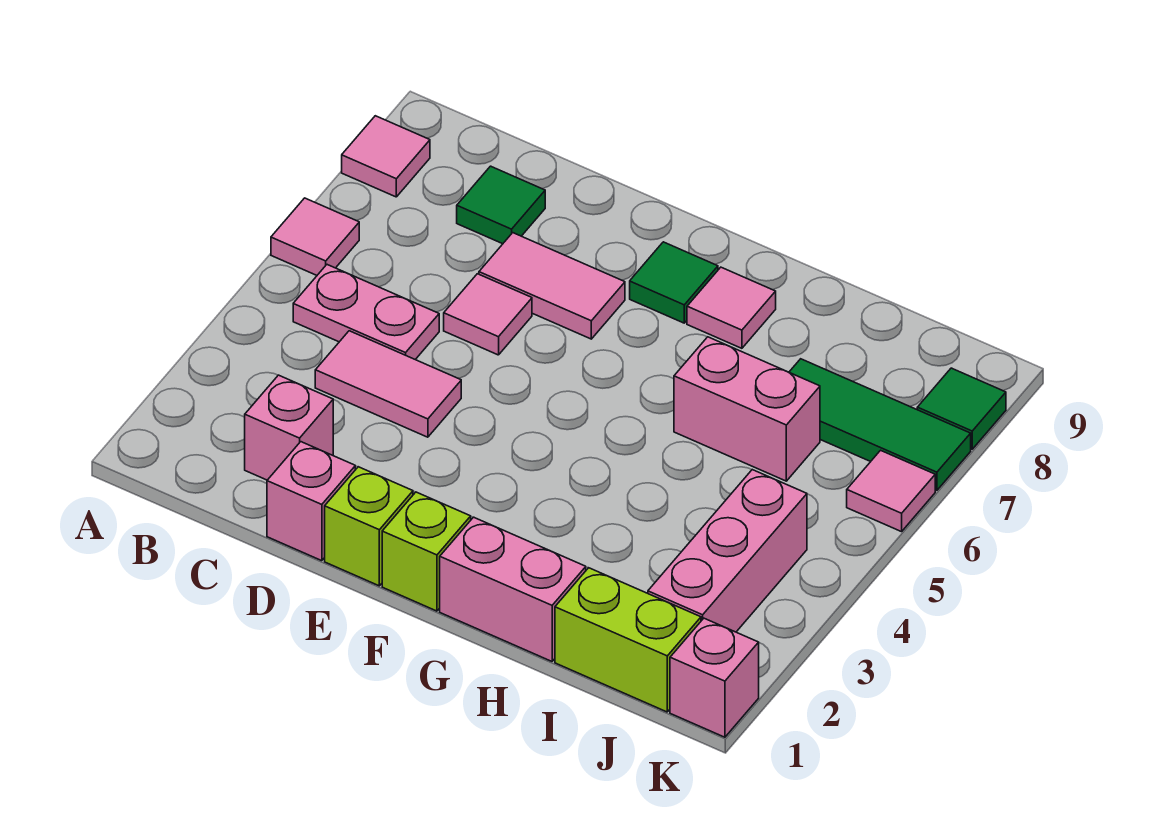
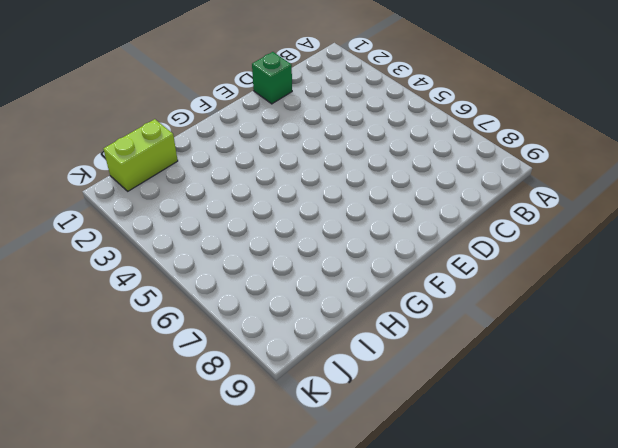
green 1x1 brick [252,52,292,104] -> pink 1x1 brick [267,442,355,561]
none -> pink 1x1 tile [271,198,359,275]
none -> pink 1x1 tile [342,116,430,197]
none -> pink 1x2 plate [293,265,439,360]

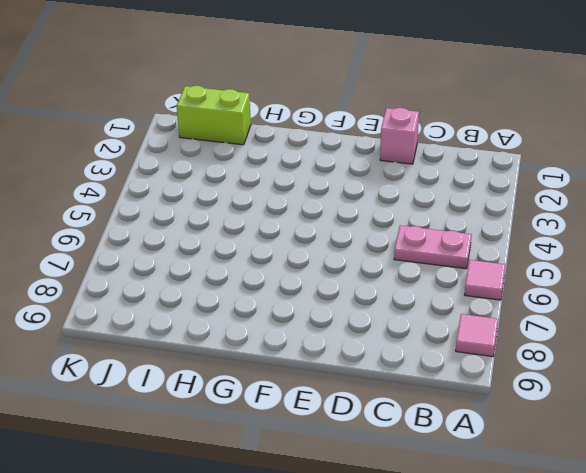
none -> pink 1x1 brick [245,375,333,480]
none -> pink 1x2 tile [315,331,461,437]
none -> green 1x1 tile [457,166,545,244]

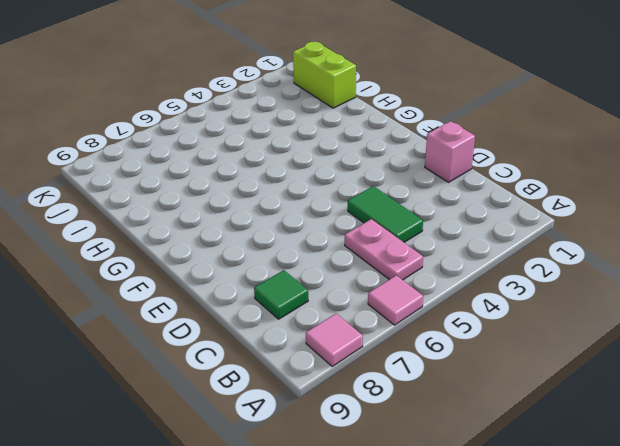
green 1x2 tile [348,186,423,242] -> pink 1x2 tile [315,331,461,437]
none -> pink 1x1 brick [245,375,333,480]
none -> pink 1x1 tile [444,274,532,355]
none -> pink 1x2 tile [479,233,625,339]

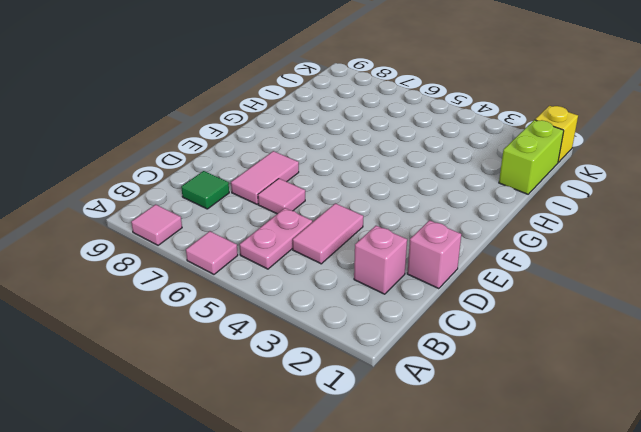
yellow 1x1 brick [535,106,578,162] -> pink 1x1 brick [670,618,759,737]
none -> lime 1x1 brick [325,467,413,586]
none -> lime 1x1 brick [382,492,471,611]
none -> green 1x1 tile [630,242,718,323]

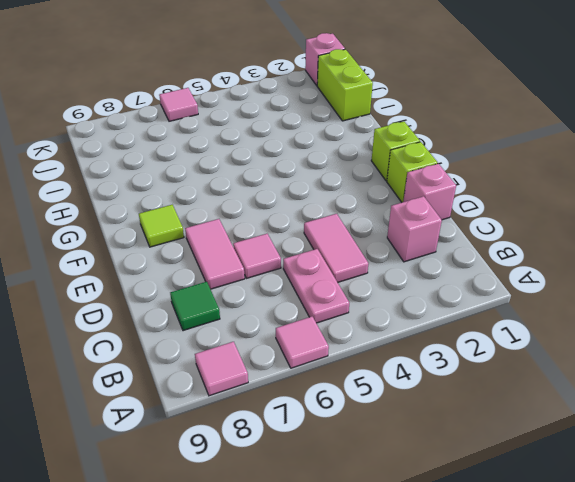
lime 1x1 tile [139,205,184,247] -> green 1x1 tile [630,242,718,323]
none -> pink 1x2 brick [440,517,586,661]
none -> pink 1x1 tile [687,267,776,348]
none -> pink 1x2 brick [674,337,820,481]

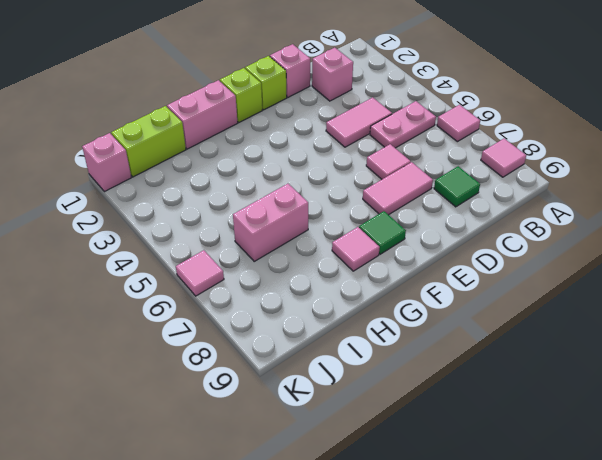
none -> green 1x3 tile [789,359,971,490]
none -> pink 1x3 brick [648,470,807,632]
none -> green 1x1 tile [917,368,1006,449]

